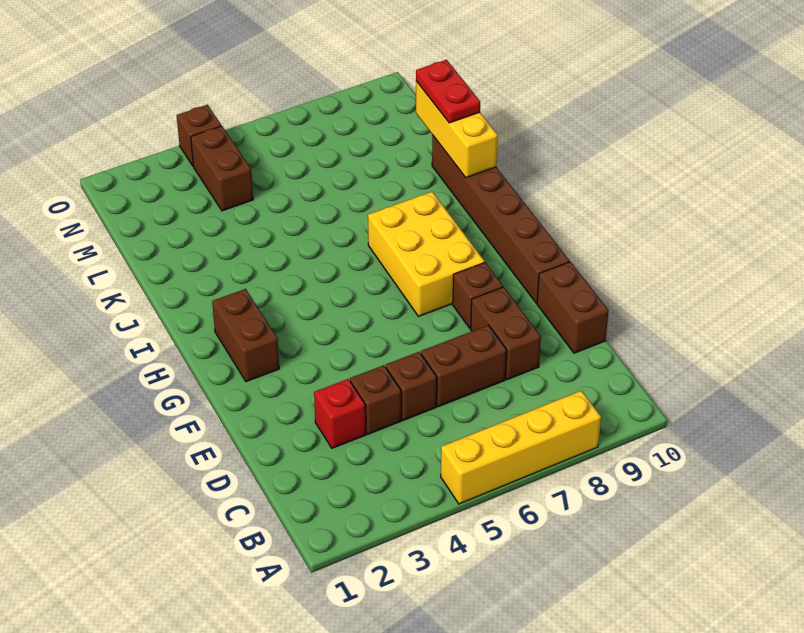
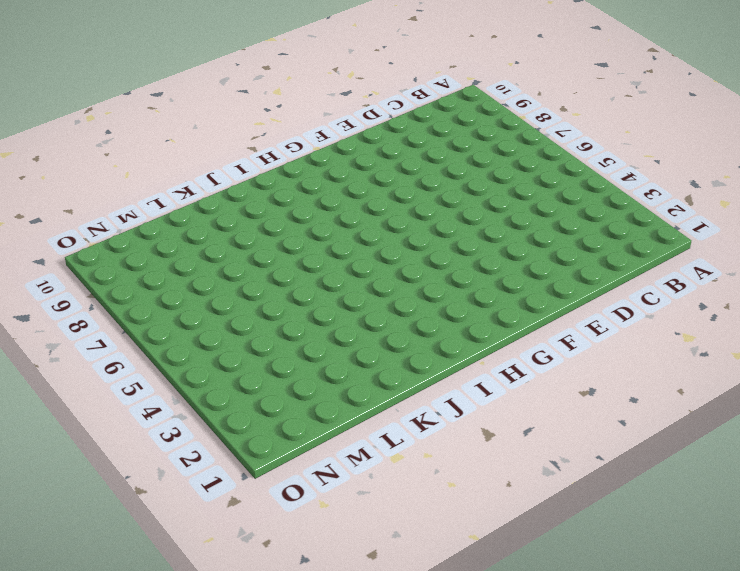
none -> yellow 1x4 brick [441,391,601,504]
none -> red 1x1 brick [314,379,366,448]
none -> brown 1x1 brick [350,365,401,434]

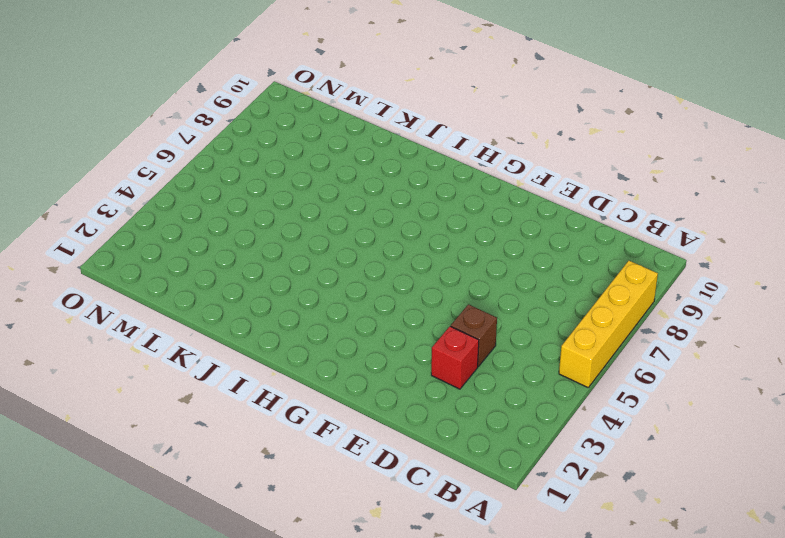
none -> brown 1x1 brick [386,352,437,420]
none -> brown 1x2 brick [421,325,507,407]
none -> brown 1x2 brick [471,287,541,380]

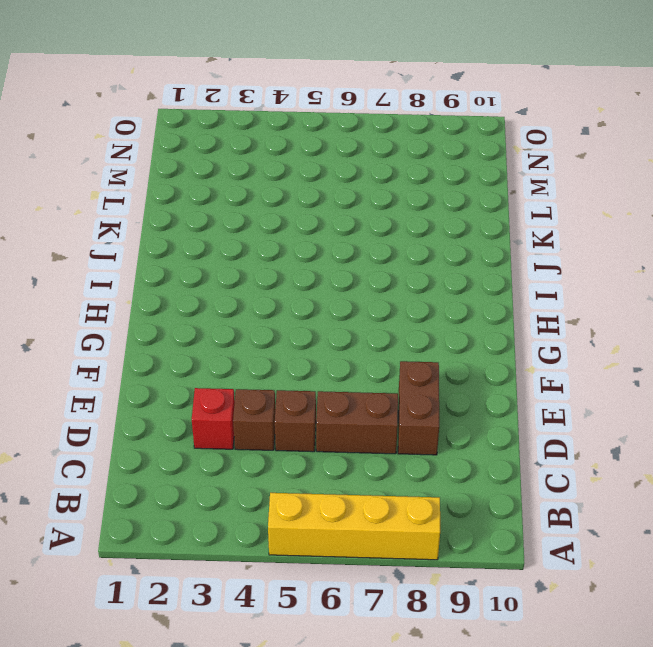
none -> brown 1x2 brick [537,262,609,353]
none -> brown 1x1 brick [453,262,503,329]
none -> brown 1x6 brick [432,135,570,303]

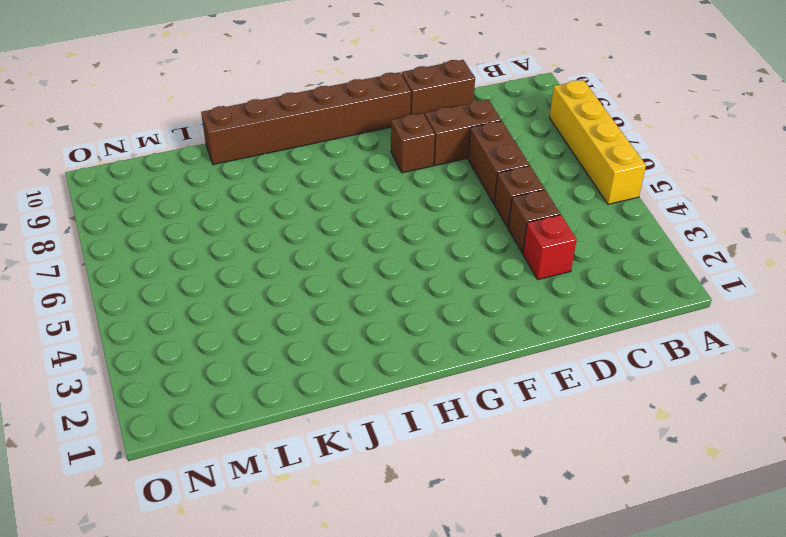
none -> brown 1x2 brick [212,289,279,382]
none -> yellow 2x3 brick [368,192,485,317]
none -> brown 1x2 brick [191,126,253,211]

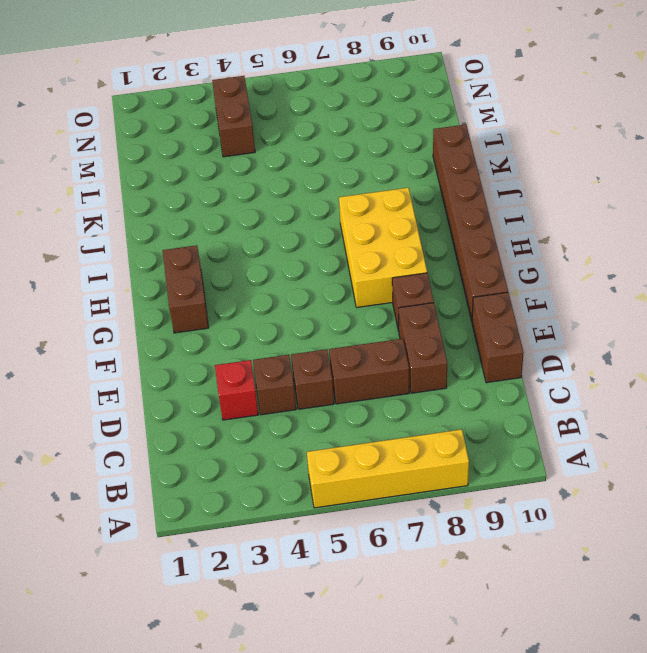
none -> brown 1x1 brick [177,105,221,166]
none -> yellow 1x3 brick [416,81,498,178]
none -> red 1x2 plate [416,60,480,123]

